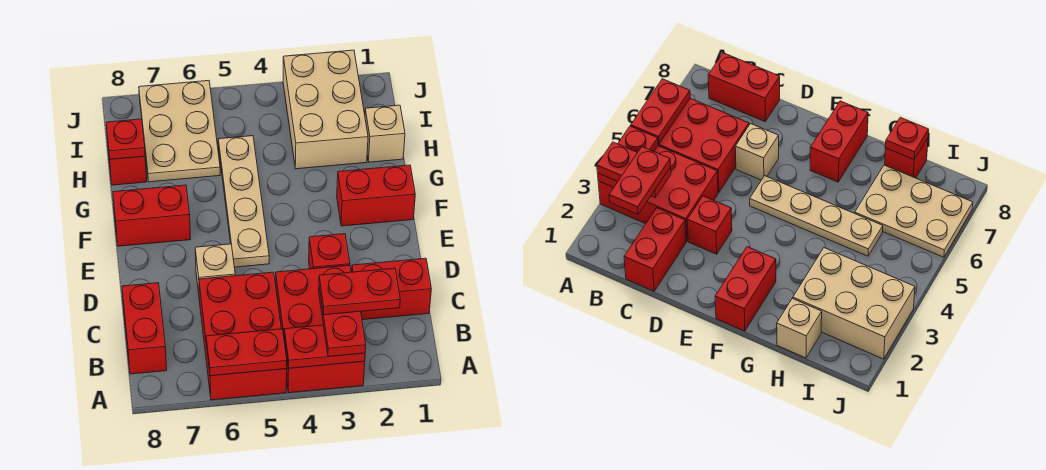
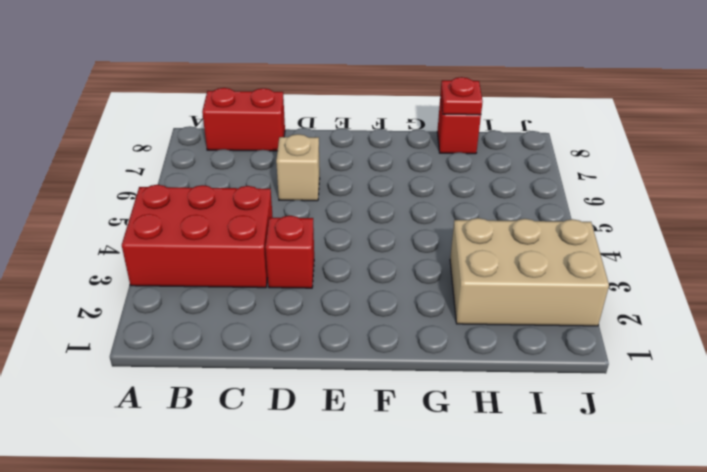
none -> red 2x3 brick [199,272,287,400]
none -> red 1x2 brick [352,258,431,320]
none -> tan 1x4 plate [218,136,269,267]

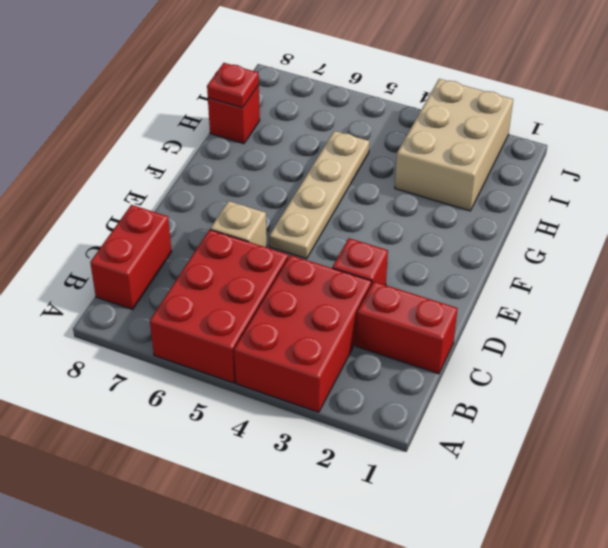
none -> red 1x2 brick [337,165,415,226]
none -> red 1x2 brick [113,185,191,246]
none -> tan 1x1 brick [365,105,405,162]

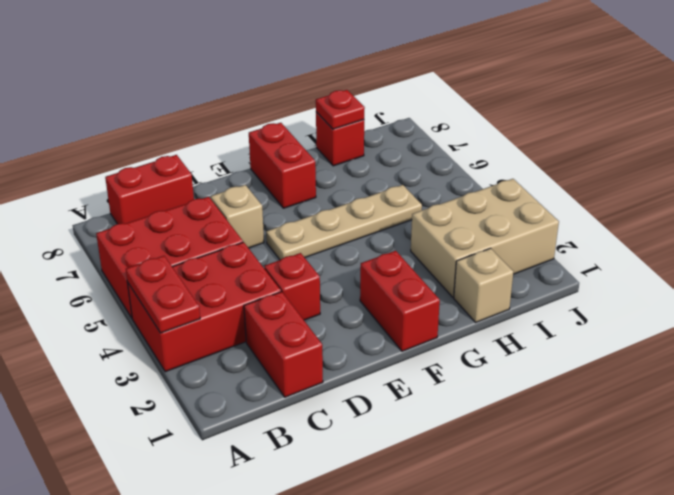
none -> tan 2x3 plate [139,81,220,182]
none -> red 1x2 plate [206,329,287,376]
none -> red 1x2 plate [319,288,366,356]

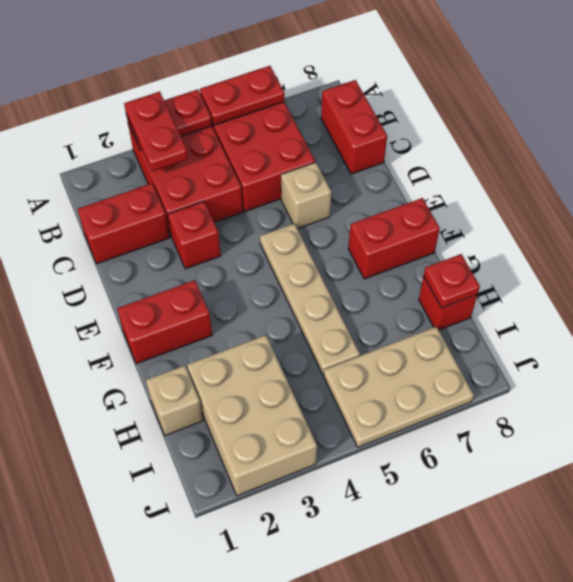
tan 2x3 plate [324,327,474,447] -> tan 2x3 plate turned to [139,81,220,182]
none -> red 1x2 plate [319,268,400,315]

